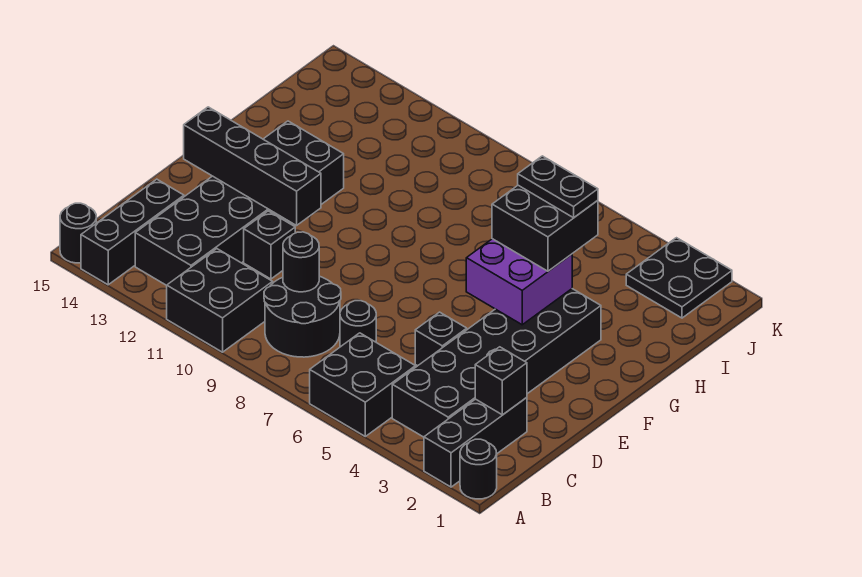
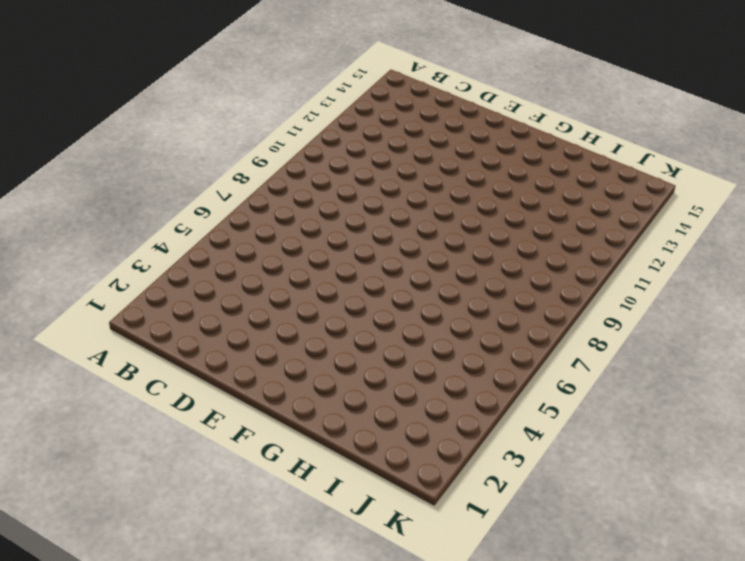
none -> black 1x1 round brick [460,439,497,499]
none -> black 1x3 brick [424,398,527,487]
none -> black 2x2 brick [310,333,416,436]

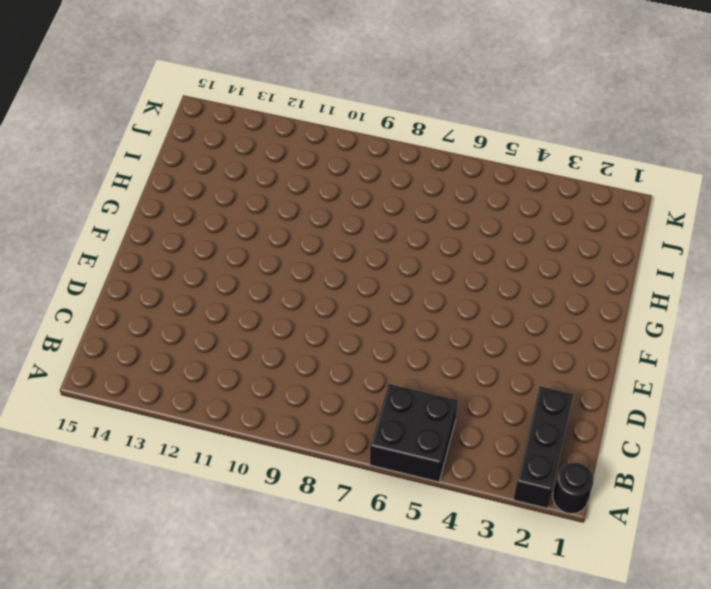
none -> black 2x2 brick [167,249,273,352]
none -> black 1x3 brick [81,179,184,285]
none -> black 1x1 round brick [60,203,96,263]

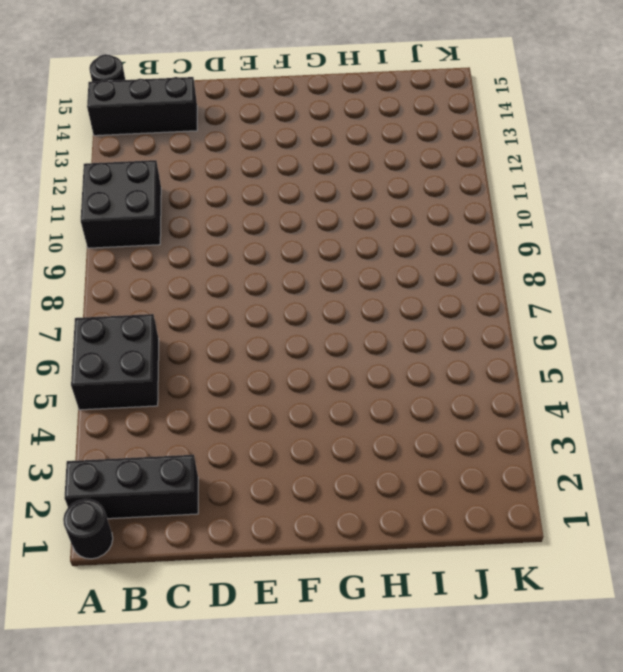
none -> black 2x6 brick [392,289,601,437]
none -> black 2x2 round brick [264,276,341,357]
none -> black 2x6 brick [135,121,344,285]

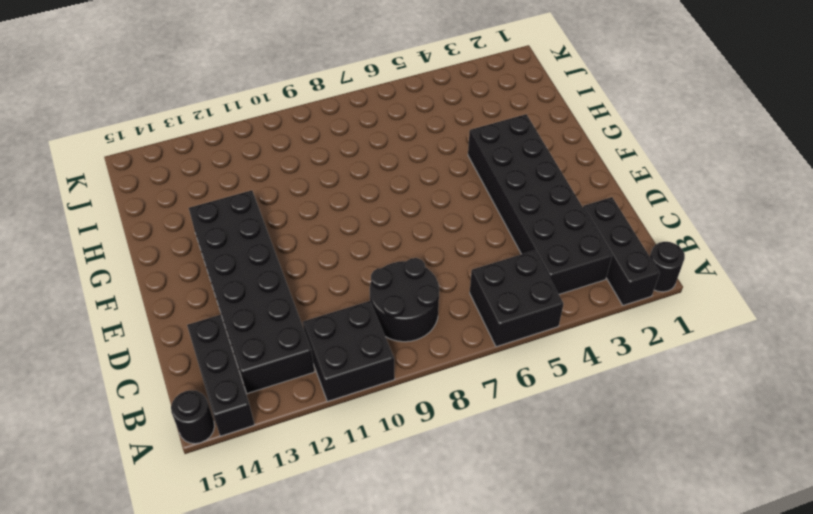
none -> black 1x1 round brick [340,301,376,347]
none -> black 1x1 brick [415,312,467,366]
none -> black 1x1 brick [244,211,295,279]

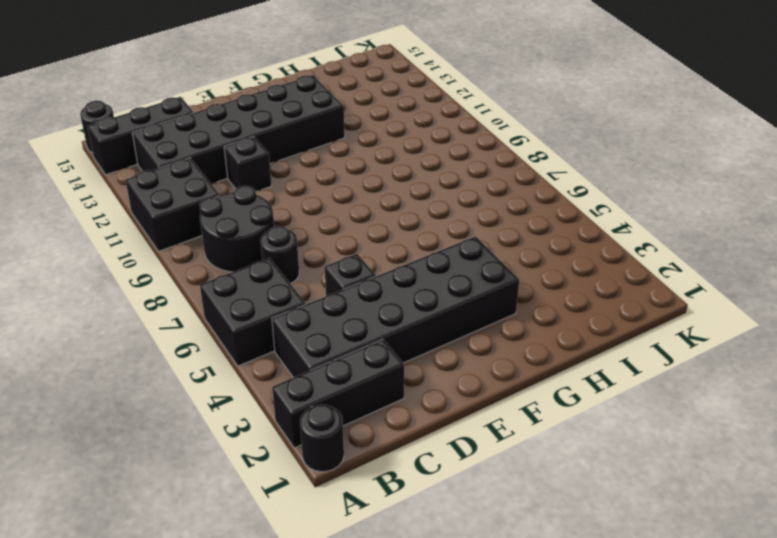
none -> black 2x2 plate [626,238,732,318]
none -> black 1x1 brick [475,347,527,415]
none -> black 1x1 round brick [283,232,319,292]

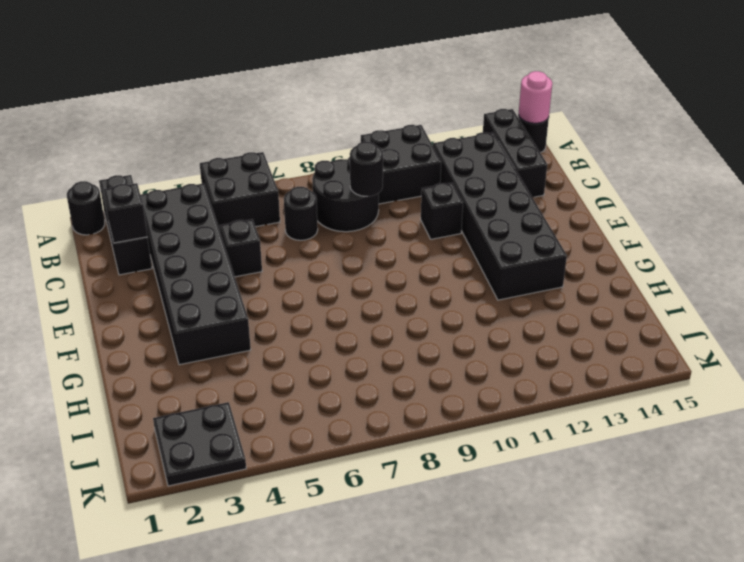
pink 1x1 round brick [519,71,552,123] -> none
none -> black 1x4 brick [184,107,321,225]
none -> purple 2x2 brick [466,239,572,325]
none -> black 2x2 brick [492,185,598,271]

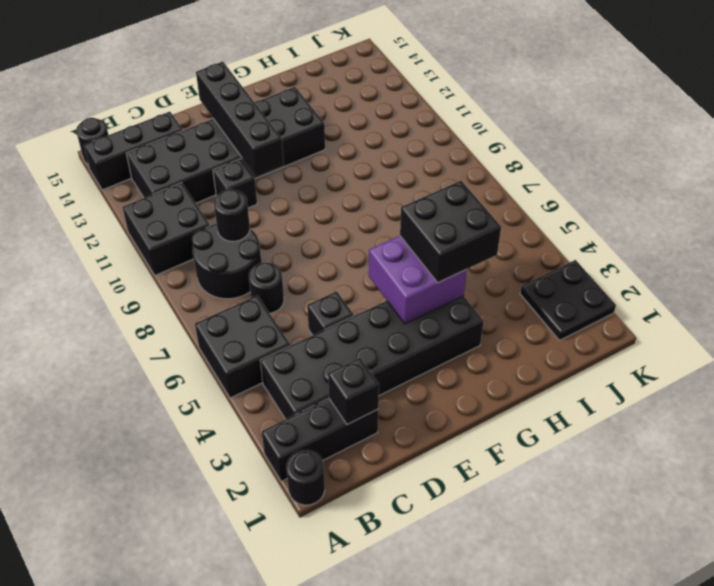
none -> black 1x2 plate [518,156,598,218]

